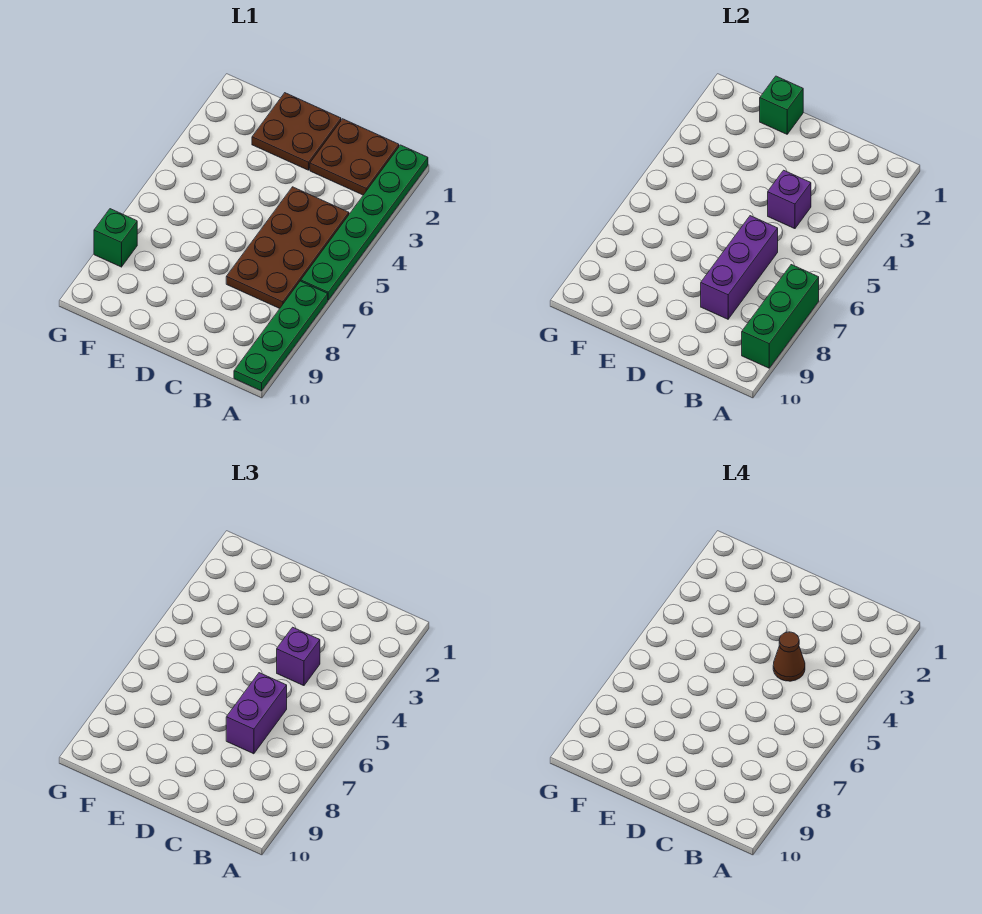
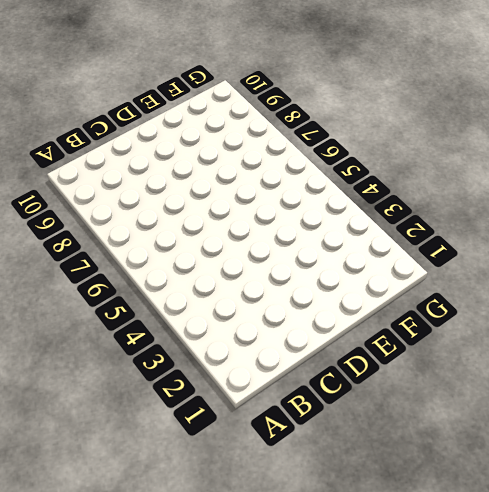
none -> green 1x6 plate [301,145,428,300]
none -> green 1x4 plate [234,281,328,391]
none -> brown 2x2 plate [310,119,399,195]

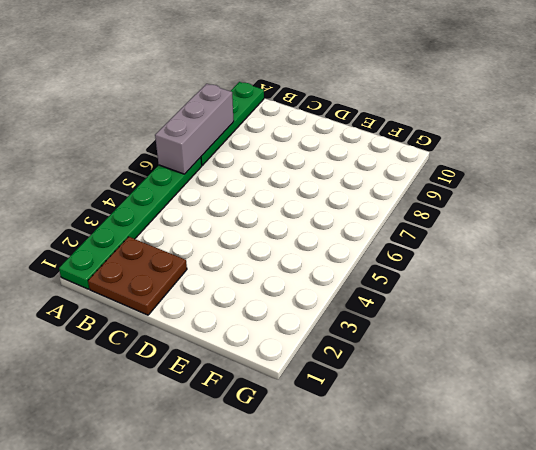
grey 1x3 brick [155,84,234,174] -> green 1x3 brick [742,265,819,368]
none -> brown 2x4 plate [226,187,349,308]
none -> brown 2x2 plate [252,93,341,170]
none -> green 1x1 brick [94,209,137,267]

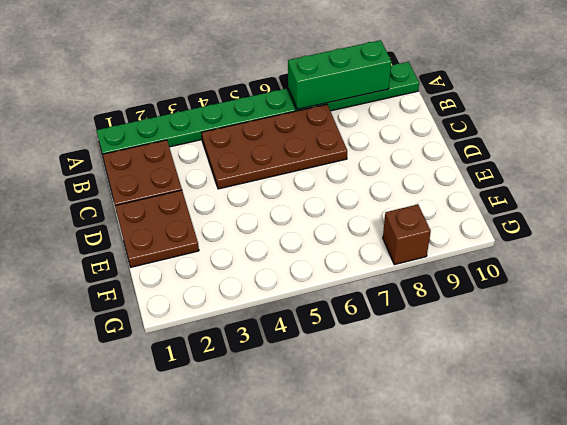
brown 1x1 brick [383,204,431,265] -> green 1x1 brick [94,209,137,267]
none -> purple 1x1 brick [768,170,811,229]
none -> purple 1x3 brick [701,216,778,319]
none -> green 1x1 brick [760,76,803,134]

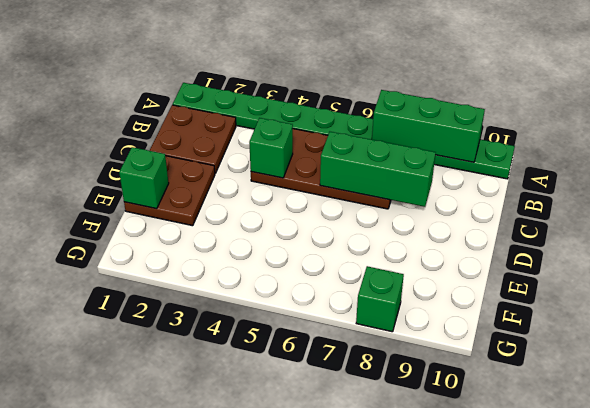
green 1x1 brick [249,118,293,178] -> purple 1x1 brick [768,170,811,229]
green 1x3 brick [320,132,436,207] -> purple 1x3 brick [701,216,778,319]
none -> purple 1x1 brick [277,627,320,686]
none -> purple 1x2 brick [226,673,287,754]
none -> brown 1x1 cone [773,632,805,681]

